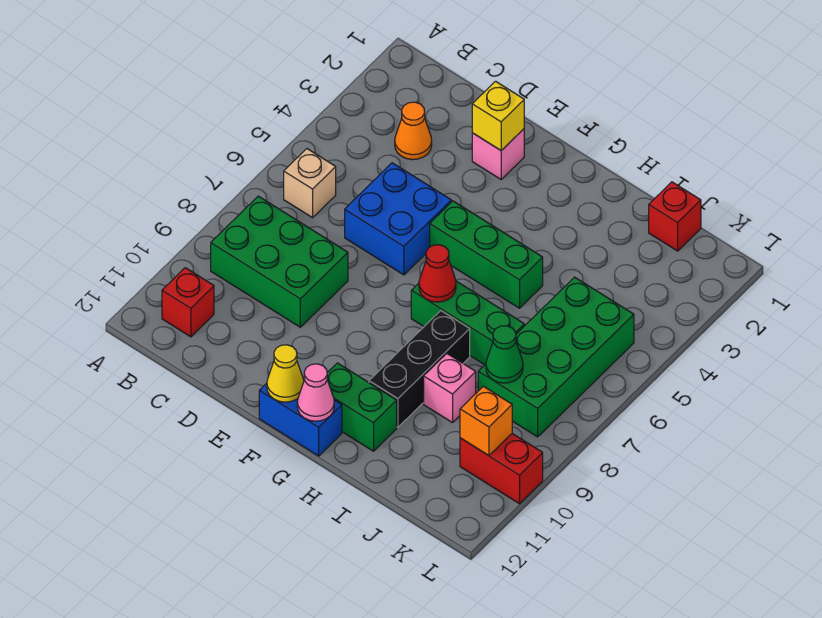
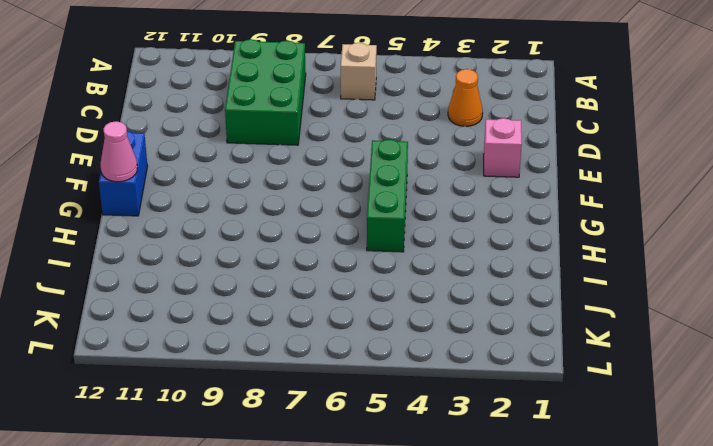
none -> red 1x1 brick [162,268,214,337]
none -> blue 2x2 brick [345,163,451,275]
none -> green 1x3 brick [411,281,524,365]

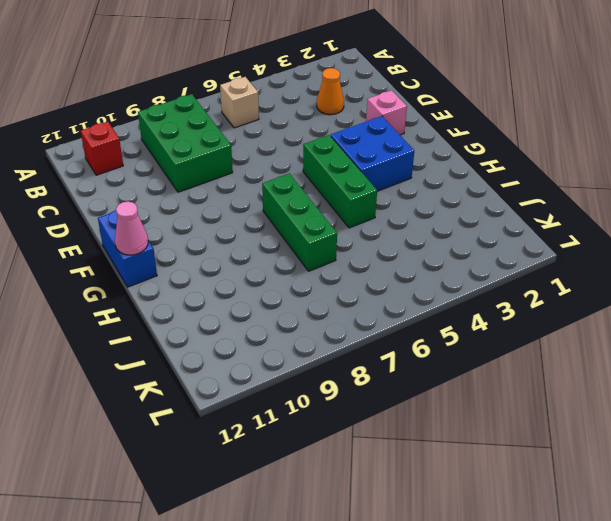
blue 2x2 brick [331,116,414,191] -> blue 2x2 brick moved to [345,163,451,275]
none -> green 1x2 brick [327,363,397,451]
none -> black 1x3 brick [369,311,470,427]
none -> pink 1x1 brick [424,354,476,423]

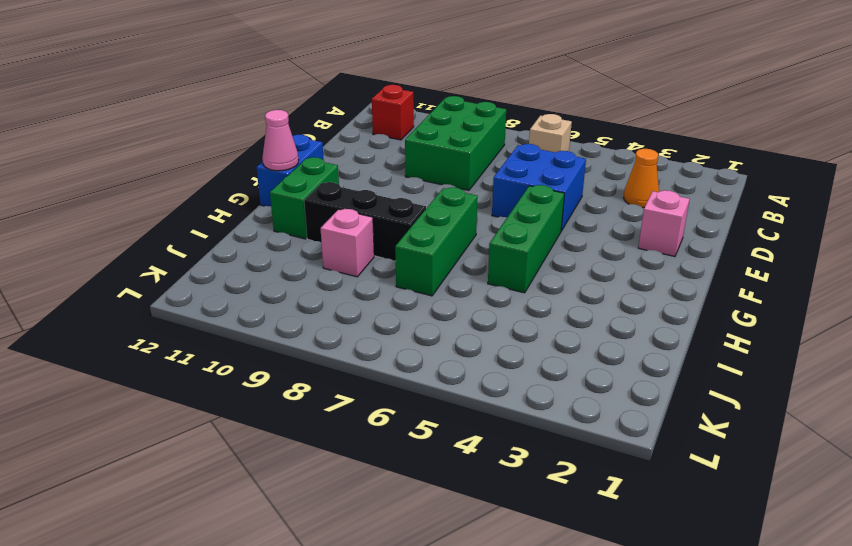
none -> red 1x1 brick [649,182,701,251]
none -> green 2x4 brick [478,277,634,437]
none -> red 1x2 brick [460,434,543,504]

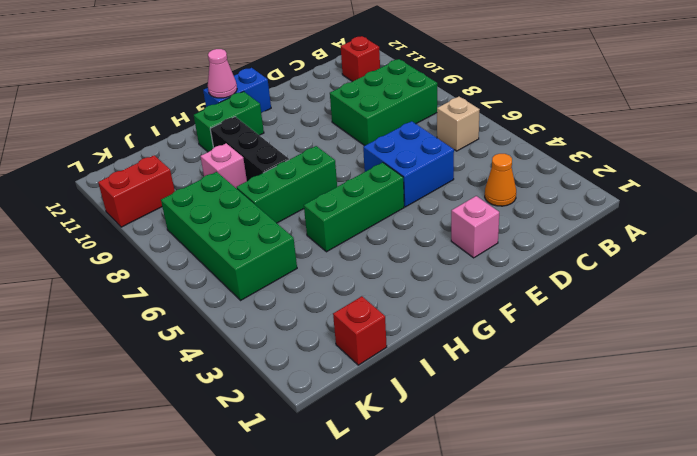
none -> yellow 1x1 brick [472,81,524,151]
none -> yellow 1x1 cone [267,345,304,402]
none -> red 1x1 cone [419,245,456,302]

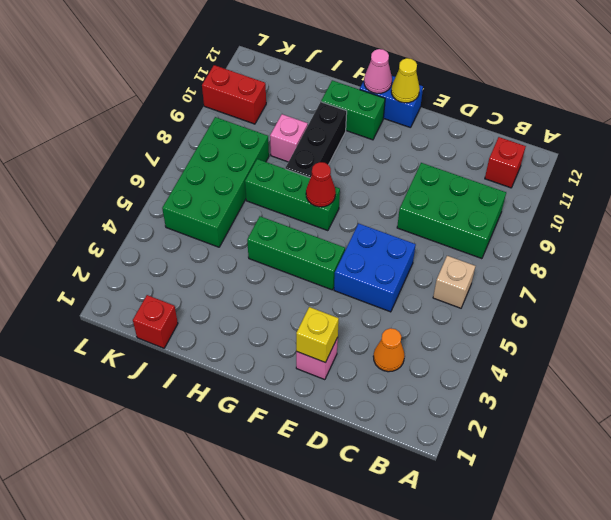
none -> green 1x1 cone [486,326,523,383]
none -> orange 1x1 brick [460,386,512,456]

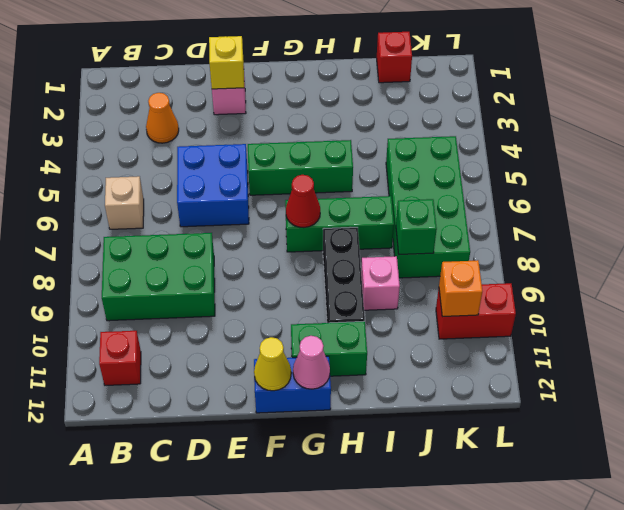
green 1x1 brick [396,199,437,255] -> green 1x1 cone [486,326,523,383]

